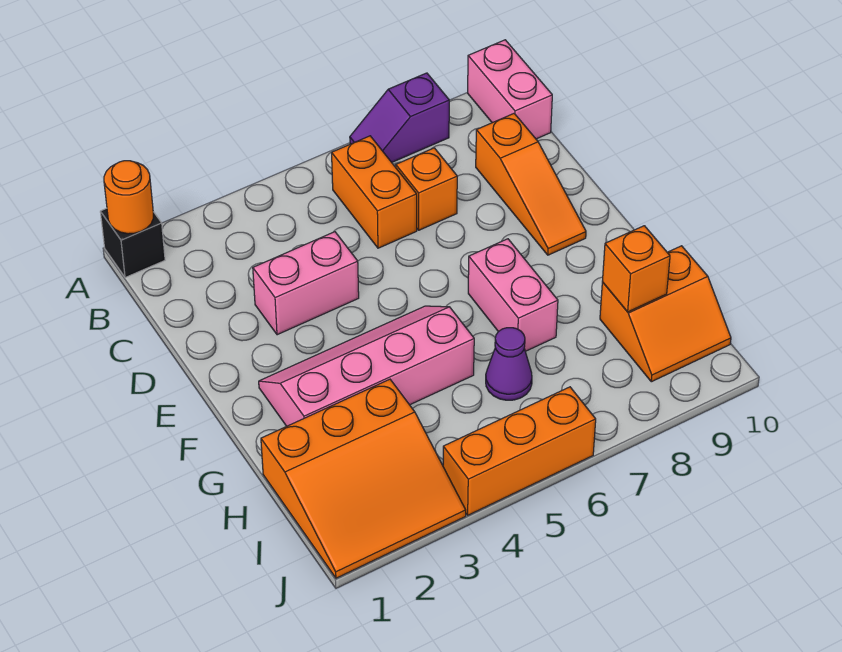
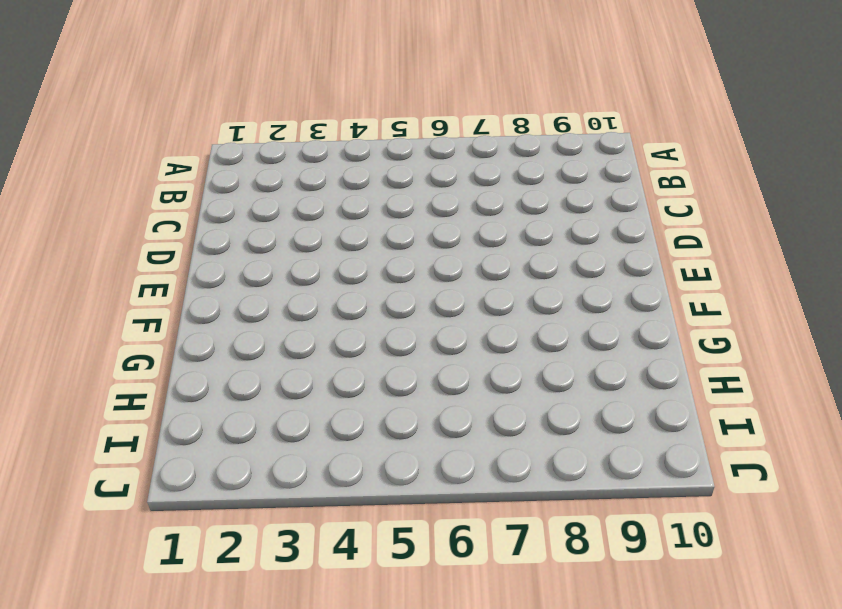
none -> black 1x1 brick [100,208,165,278]
none -> purple 1x2 slope [350,73,449,162]
none -> pink 1x2 brick [468,40,552,139]

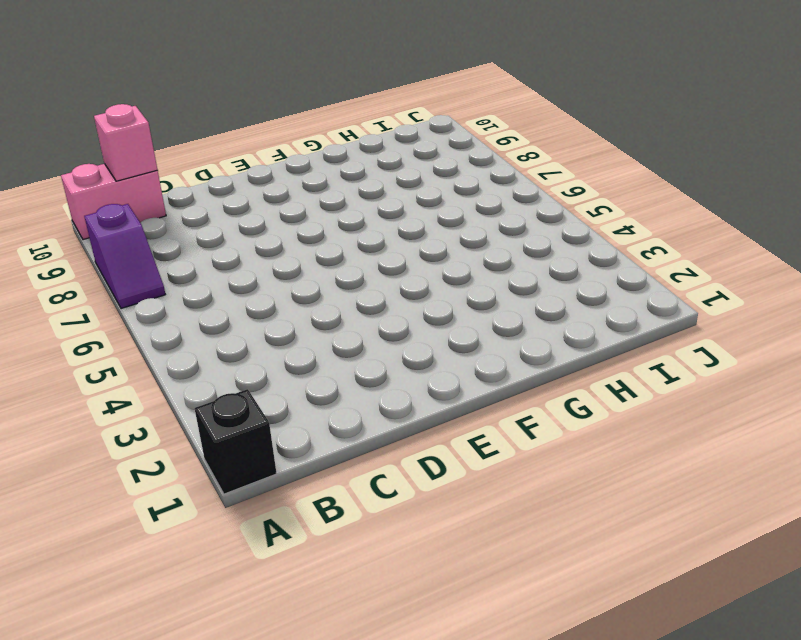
pink 1x1 brick [94,104,157,181] -> none
none -> orange 1x2 brick [332,136,417,248]
none -> orange 1x1 brick [396,148,457,230]
none -> orange 1x3 slope [476,114,586,255]

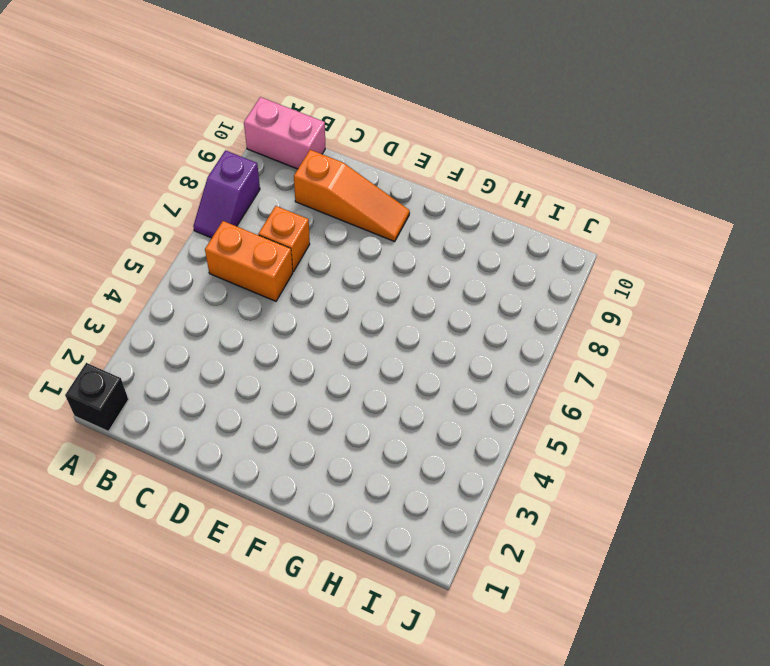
none -> pink 1x2 brick [253,232,359,335]
none -> pink 2x4 slope [259,306,474,426]
none -> pink 1x2 brick [468,239,558,351]

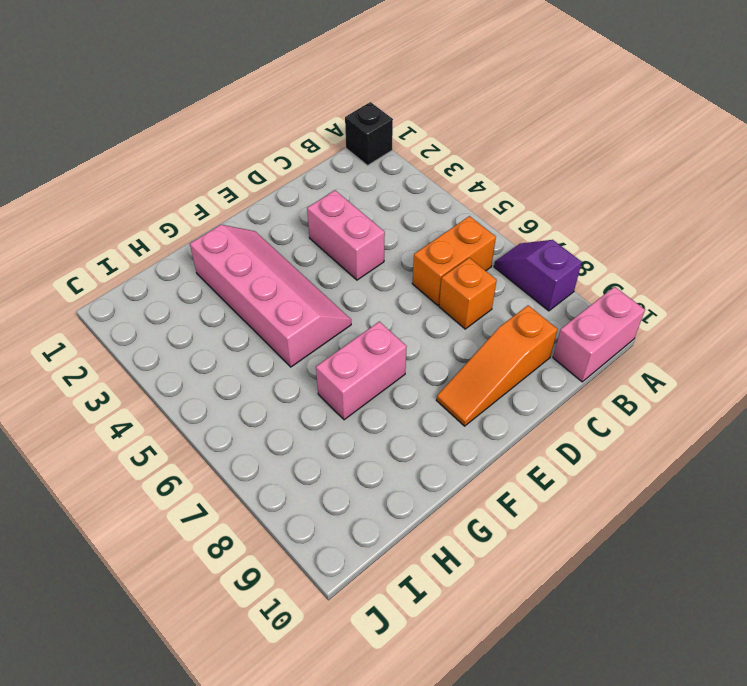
none -> orange 3x3 slope [261,379,466,578]
none -> purple 1x1 cone [486,328,532,400]
none -> orange 2x2 slope [600,246,731,382]

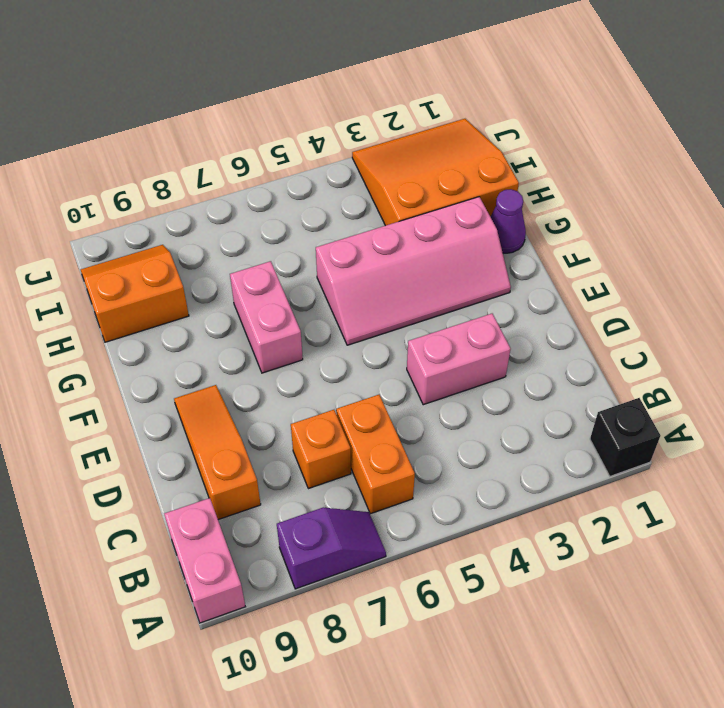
purple 1x1 cone [491,189,526,253] -> purple 1x1 cone moved to [486,328,532,400]
none -> orange 1x3 brick [443,387,596,515]
none -> orange 1x1 round brick [104,161,153,234]
none -> orange 1x1 brick [602,226,670,312]

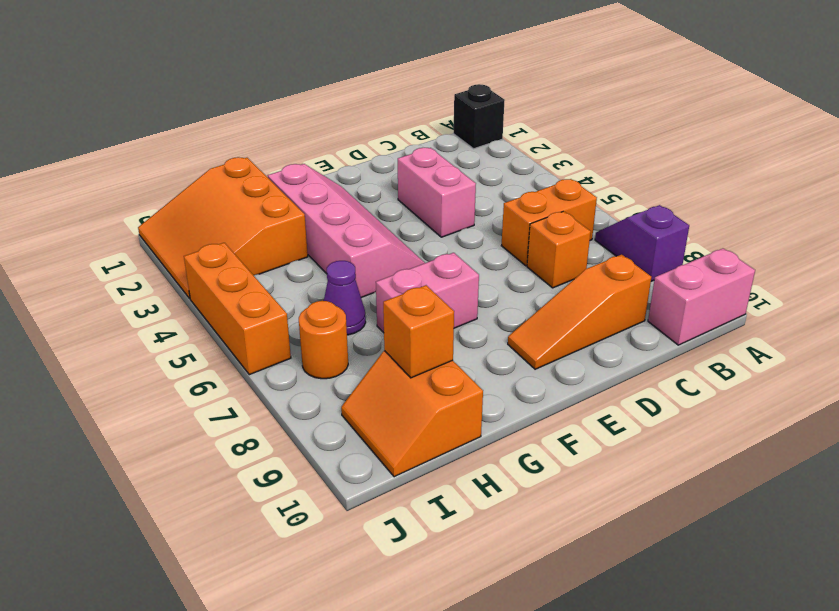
orange 1x1 round brick [299,301,348,379] -> orange 1x1 round brick moved to [104,161,153,234]

